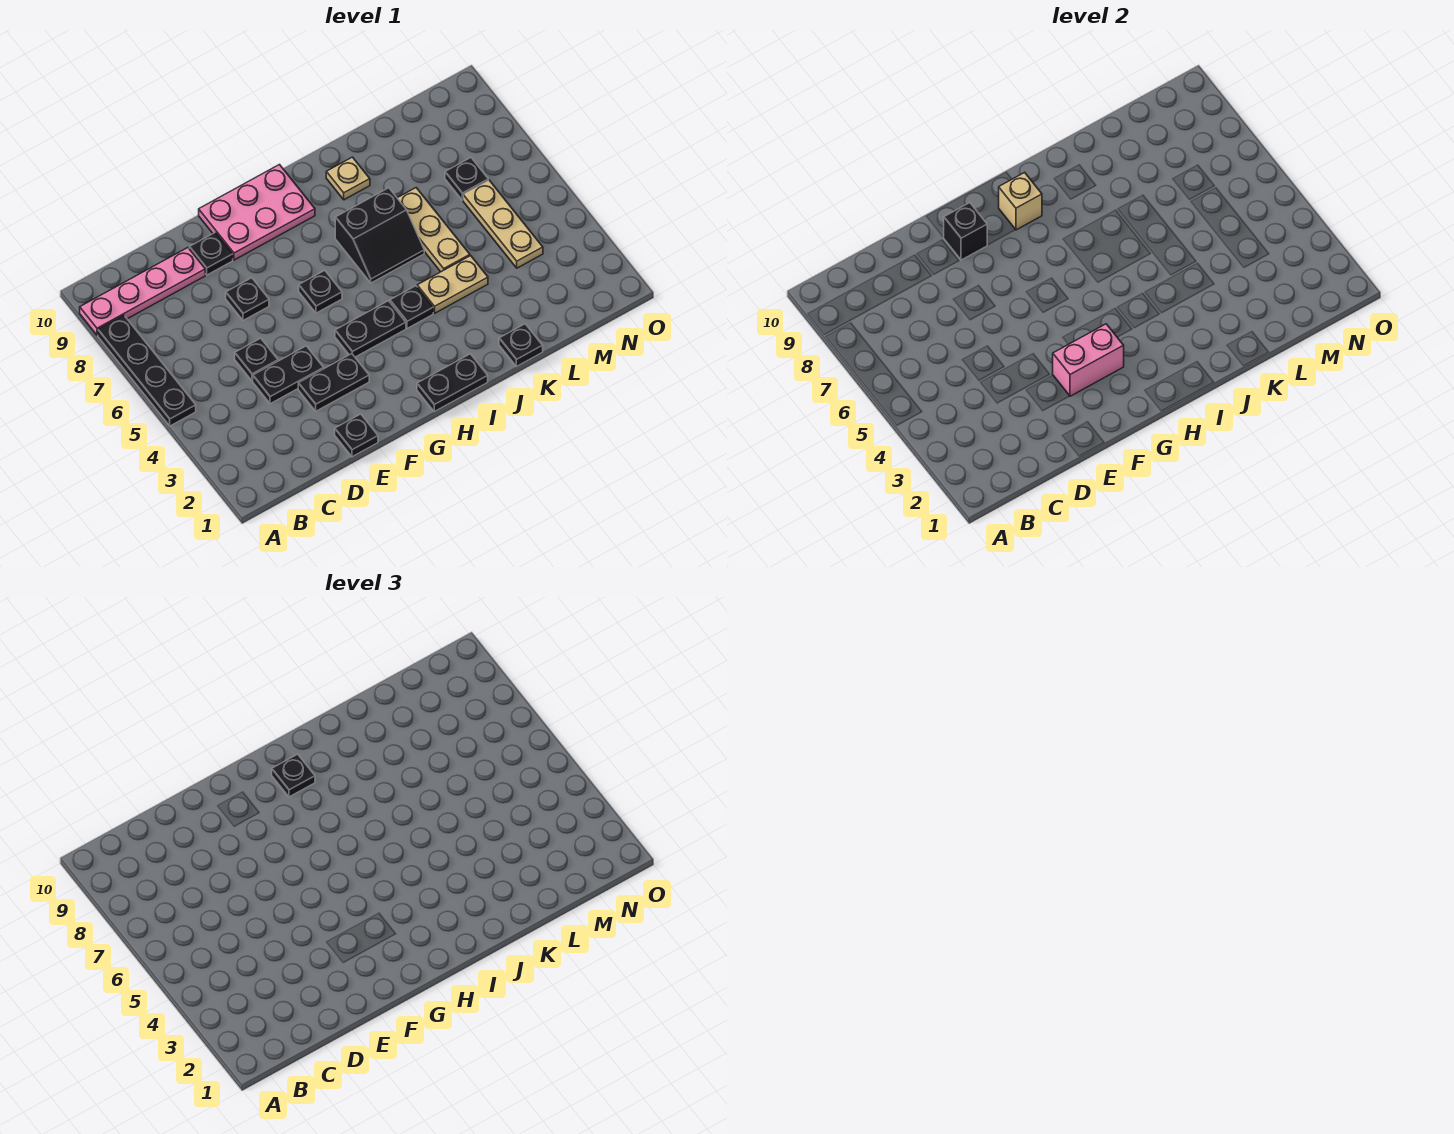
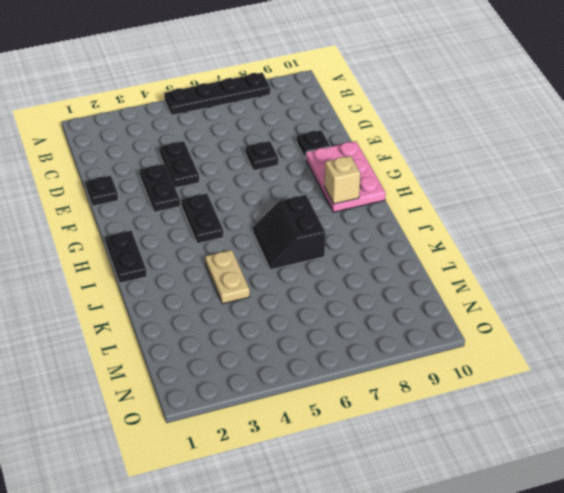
none -> pink 1x4 plate [80,248,205,335]
none -> black 1x1 plate [235,338,278,381]
none -> black 1x1 plate [299,270,342,313]

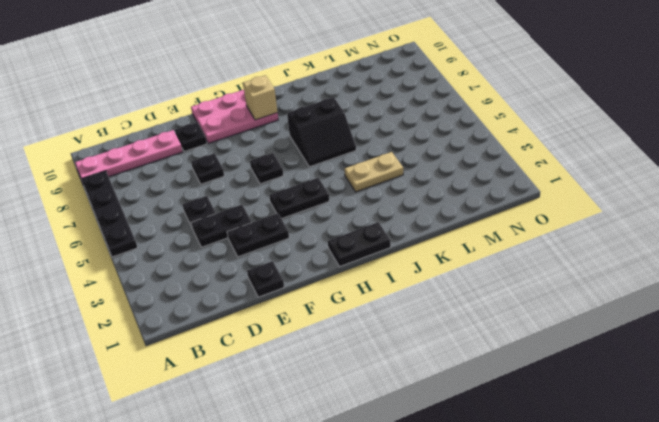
none -> black 1x1 plate [390,286,433,328]
none -> tan 1x1 plate [326,157,370,200]
none -> black 1x1 plate [499,324,543,366]

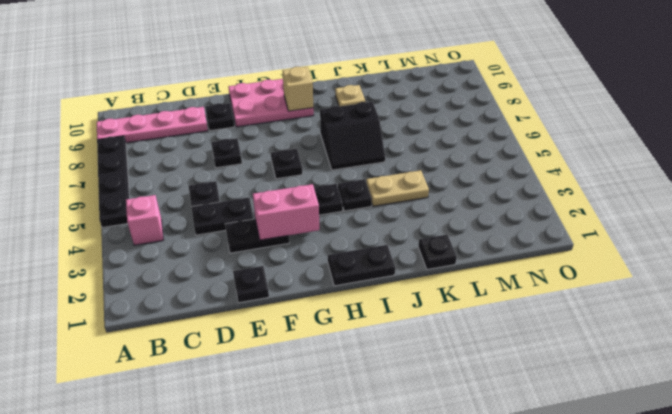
pink 1x1 brick [126,195,163,245] -> none
none -> tan 1x3 plate [398,188,470,272]
none -> tan 1x3 plate [463,180,543,268]
none -> black 1x1 plate [445,158,488,200]

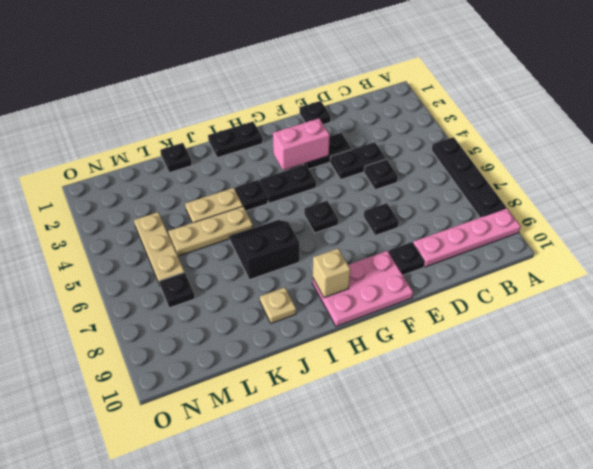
tan 1x3 plate [168,206,253,256] -> tan 1x3 plate turned to [398,188,470,272]
none -> black 1x1 brick [944,203,987,260]
none -> black 1x1 plate [272,754,315,797]

